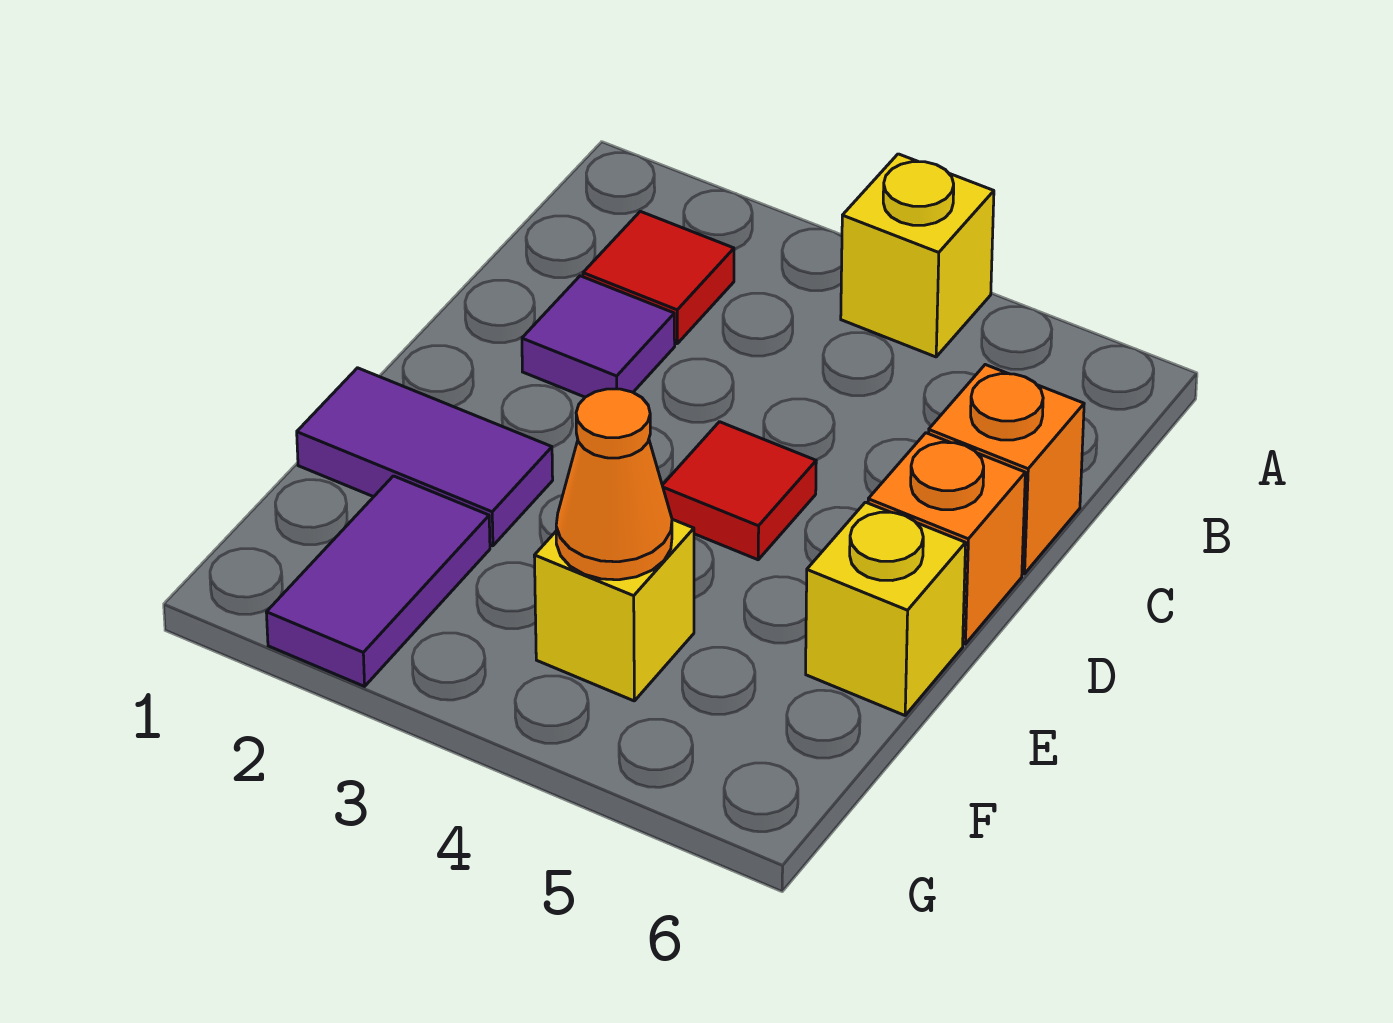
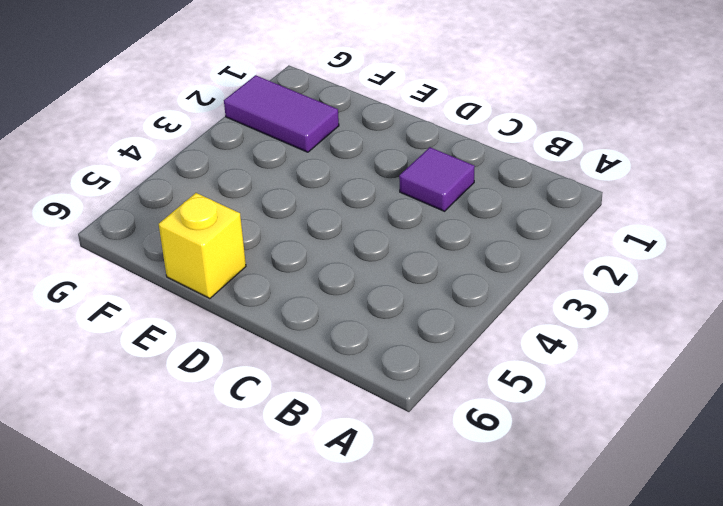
none -> yellow 1x1 brick [841,154,994,357]
none -> red 1x1 tile [583,211,734,344]

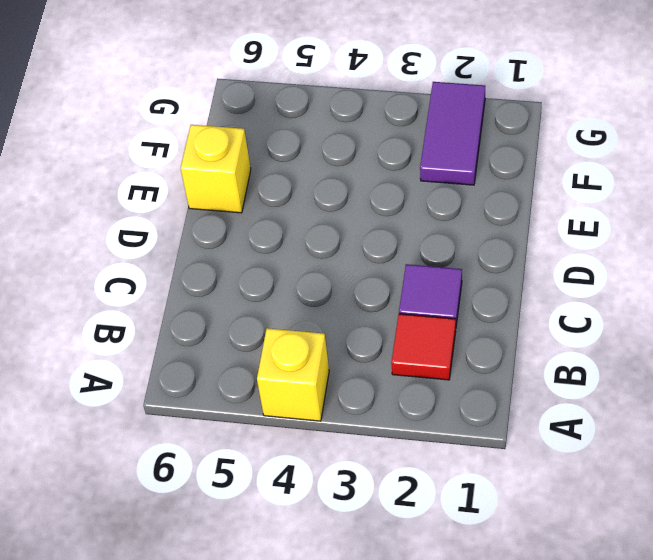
none -> orange 1x1 brick [928,365,1084,574]
none -> red 1x1 tile [662,422,816,560]

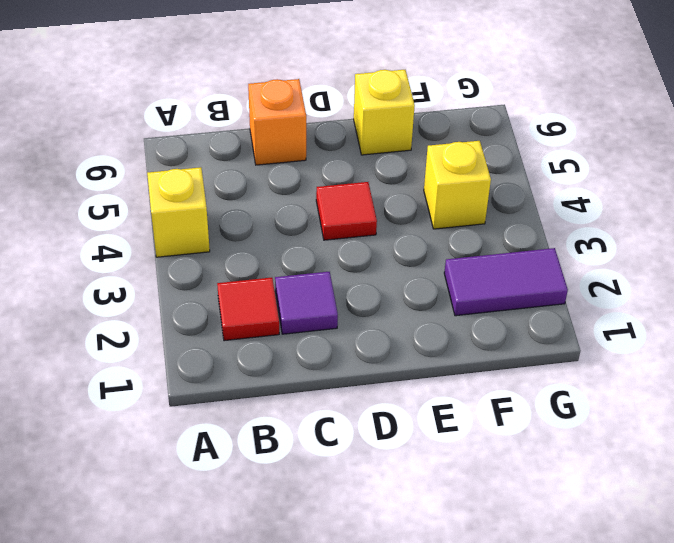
none -> orange 1x1 brick [868,433,1025,644]
none -> purple 1x2 tile [297,368,553,546]

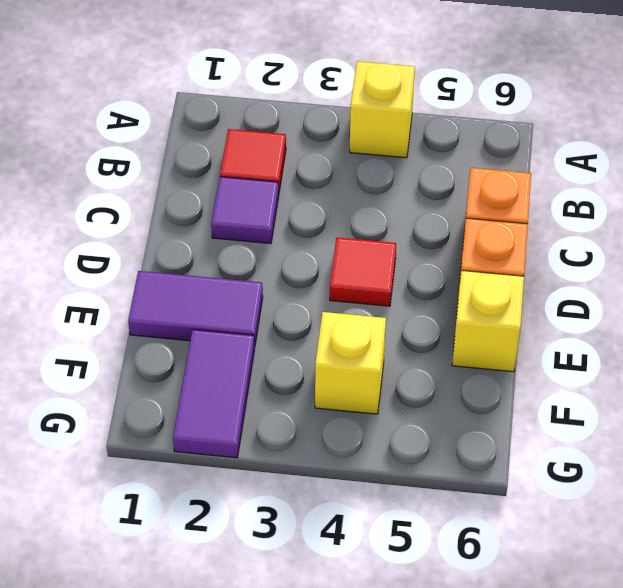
none -> orange 1x1 cone [556,389,672,580]

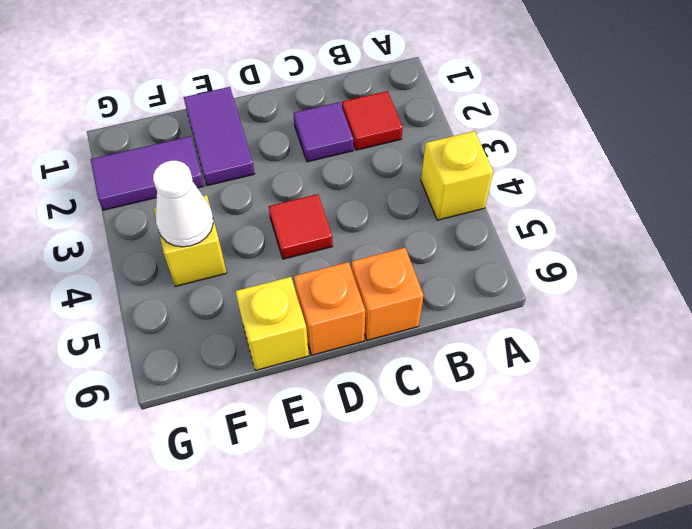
white 1x1 cone [153,161,213,247] -> orange 1x1 cone [556,389,672,580]

